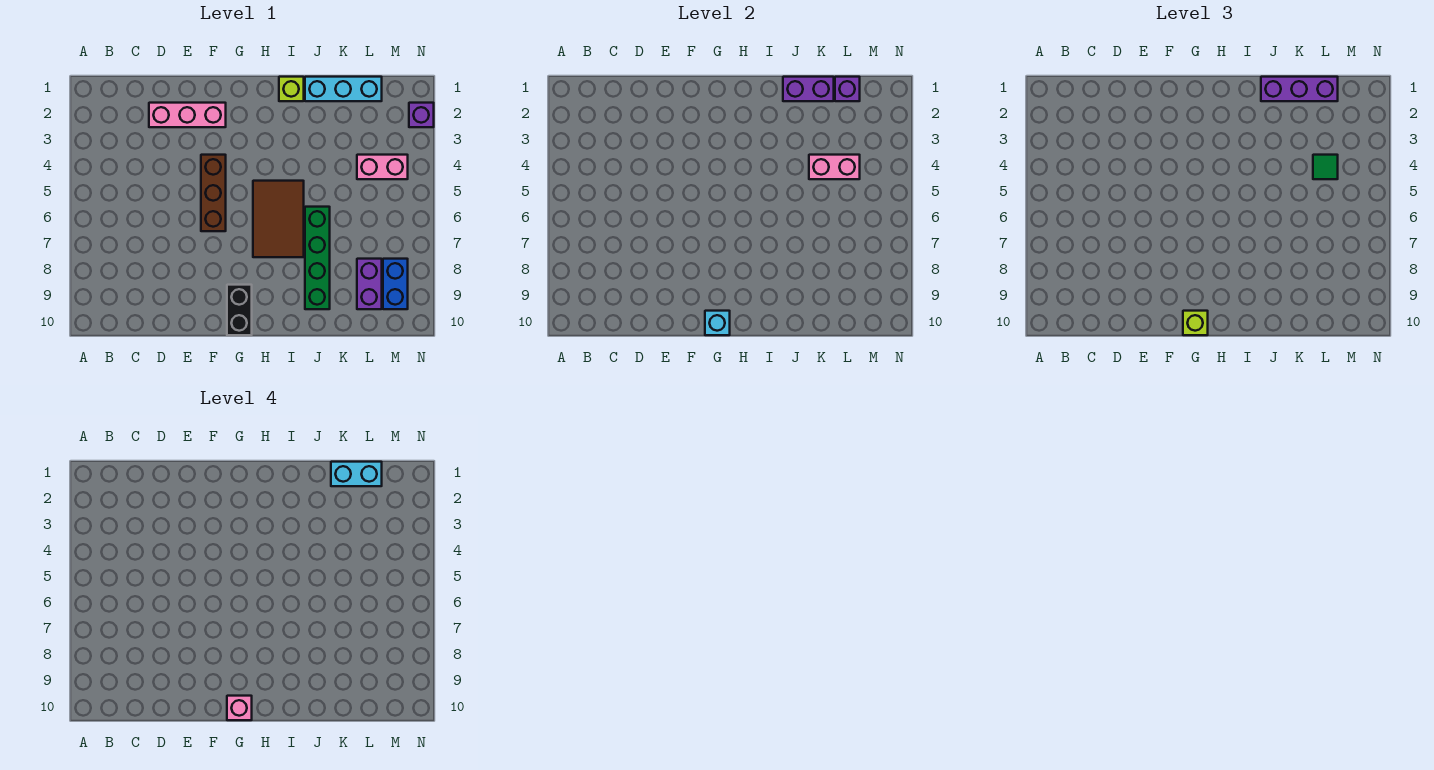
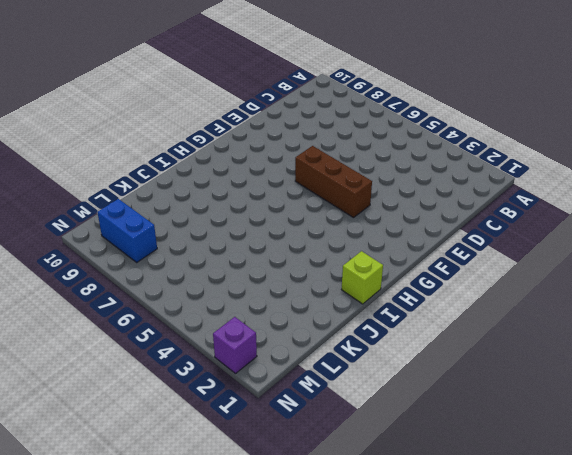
none -> pink 1x3 brick [149,103,226,127]
none -> black 1x2 brick [227,285,252,335]
none -> brown 2x3 tile [253,181,304,257]

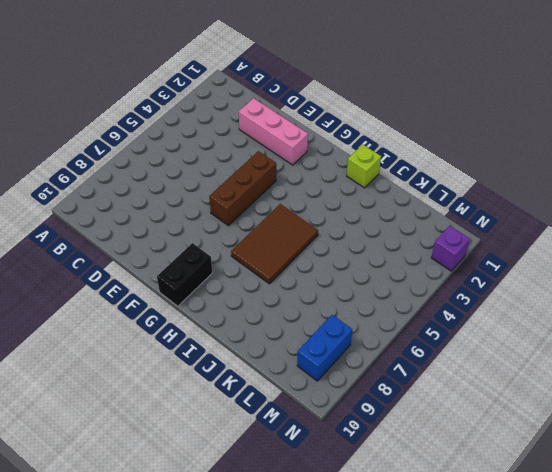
none -> cyan 1x3 brick [305,77,382,101]
none -> green 1x4 brick [305,207,330,309]
none -> pink 1x2 brick [357,155,408,179]

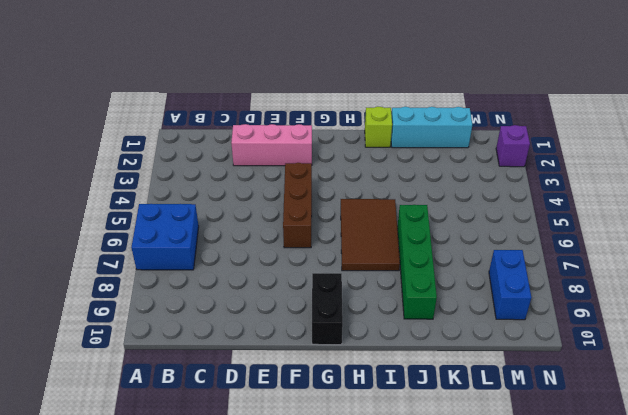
blue 2x2 brick [131,204,199,270] -> none
none -> pink 1x2 brick [357,155,408,179]
none -> purple 1x2 brick [357,259,382,309]
none -> cyan 1x1 brick [705,311,730,335]

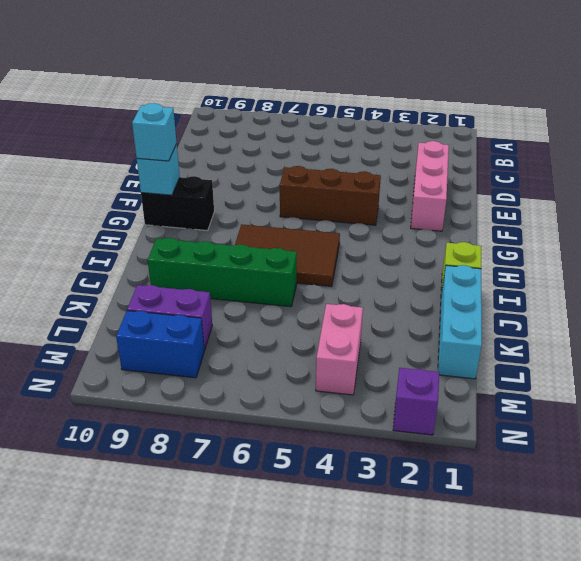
cyan 1x1 brick [132,103,177,161] -> lime 1x1 brick [1183,311,1208,335]
none -> purple 1x2 brick [783,77,834,101]
none -> pink 1x2 brick [809,155,860,179]
none -> purple 1x1 brick [835,77,860,101]

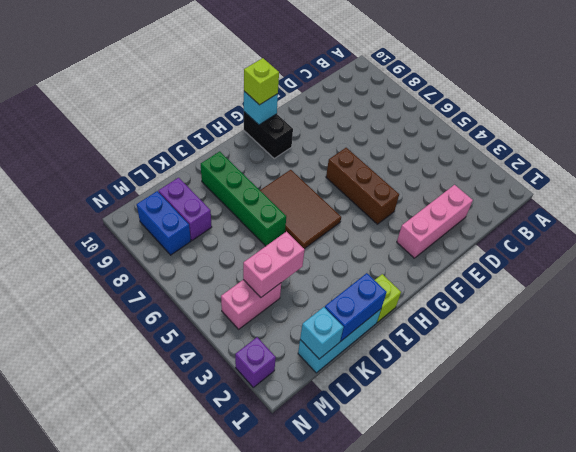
blue 1x2 brick [325,273,386,341] -> purple 1x2 brick [783,77,834,101]
cyan 1x1 brick [300,307,344,359] -> purple 1x1 brick [835,77,860,101]
none -> purple 1x3 brick [1261,77,1338,101]
none -> green 1x1 tile [1313,155,1338,179]
none -> pink 1x1 brick [227,696,252,720]

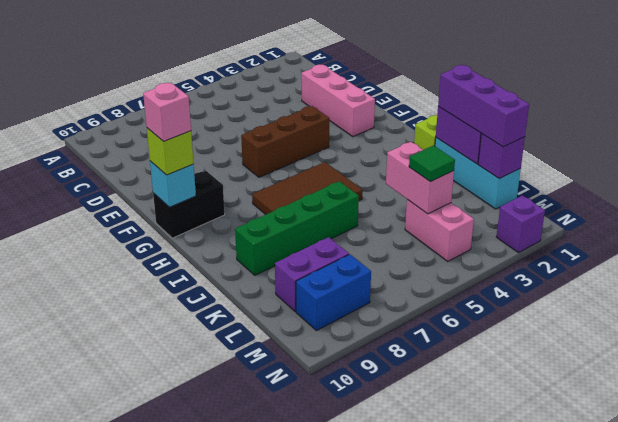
none -> cyan 1x2 brick [331,462,382,486]

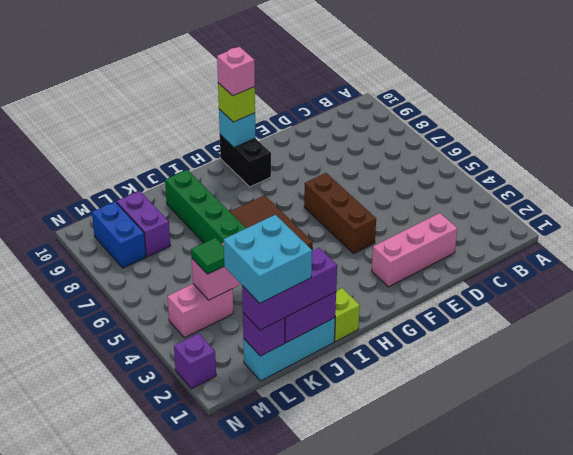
cyan 2x2 brick [223,215,312,303] -> cyan 1x2 brick [331,462,382,486]

